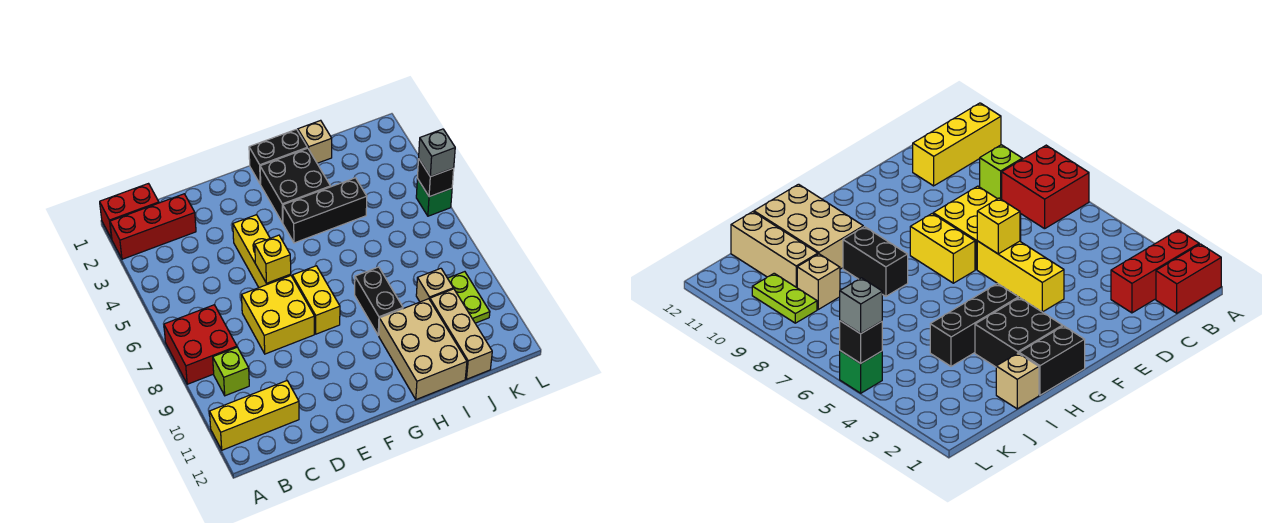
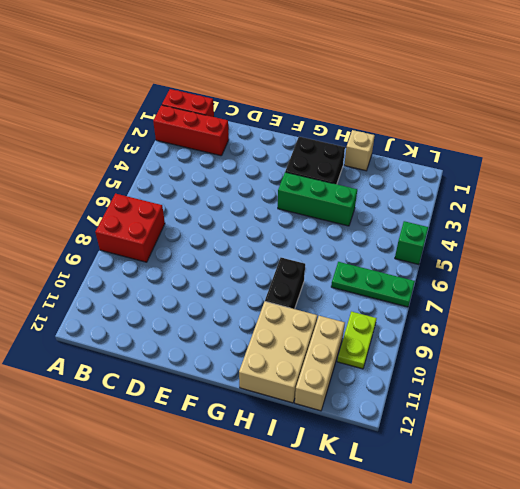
green 1x3 brick [278,172,357,226] -> black 1x3 brick [283,178,367,243]
green 1x3 plate [331,262,415,307] -> none
none -> yellow 1x3 brick [210,381,299,450]
none -> lime 1x1 brick [213,347,249,396]
none -> yellow 2x2 brick [242,276,314,354]

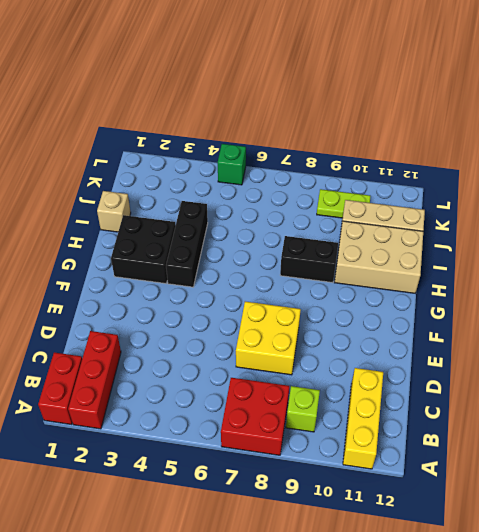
none -> yellow 1x3 brick [233,215,291,287]
none -> yellow 1x2 brick [292,266,340,334]
none -> black 1x2 brick [249,129,307,184]

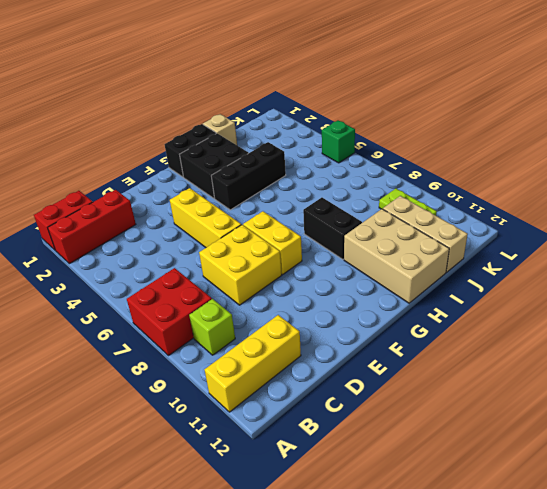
none -> tan 1x1 brick [416,268,453,302]
none -> yellow 1x1 brick [255,235,291,283]
none -> black 1x1 brick [417,159,454,197]

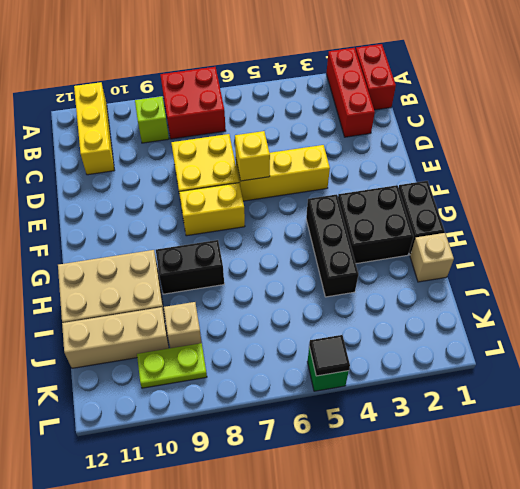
black 1x1 tile [309,335,350,376] -> black 1x1 brick [417,159,454,197]
none -> grey 1x1 brick [419,129,455,177]

